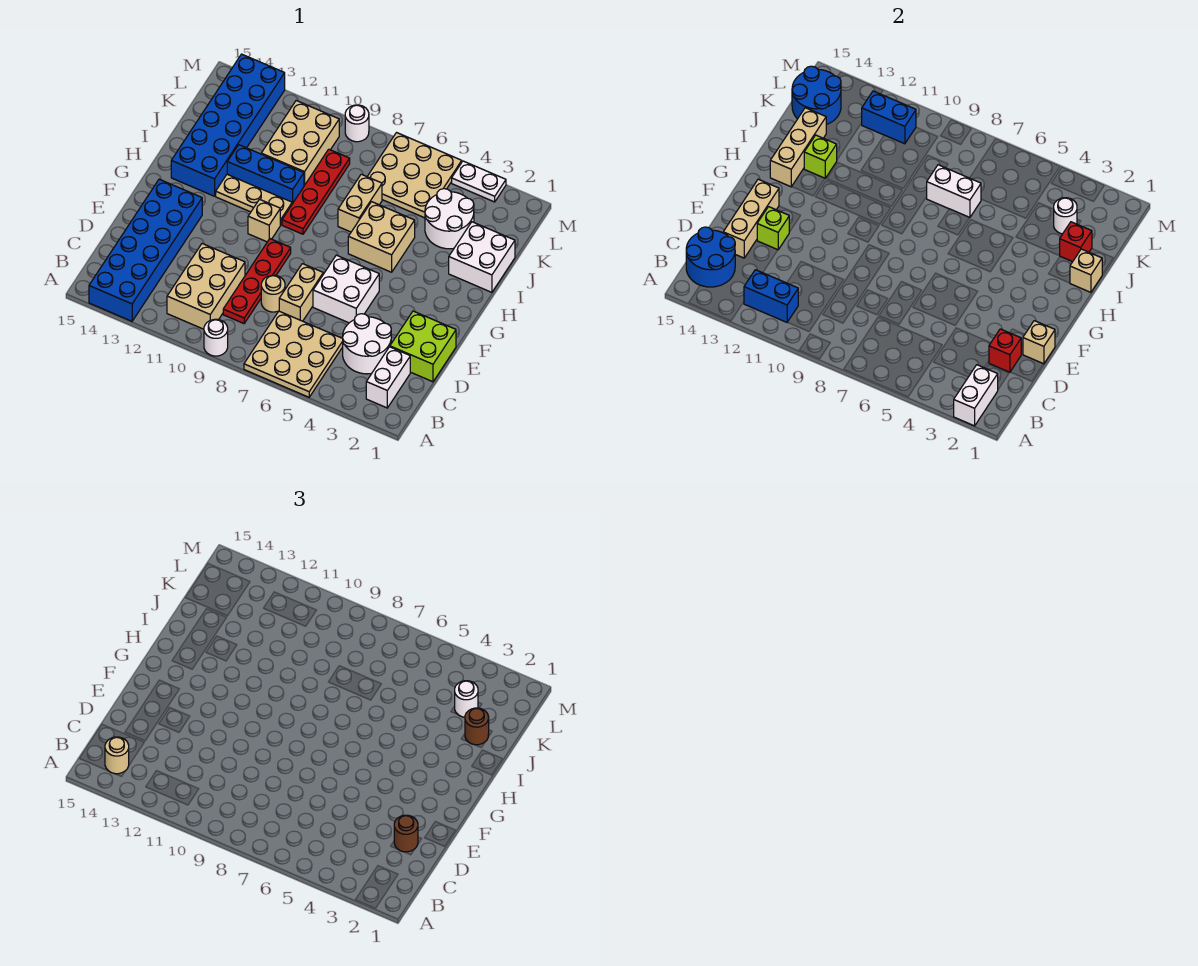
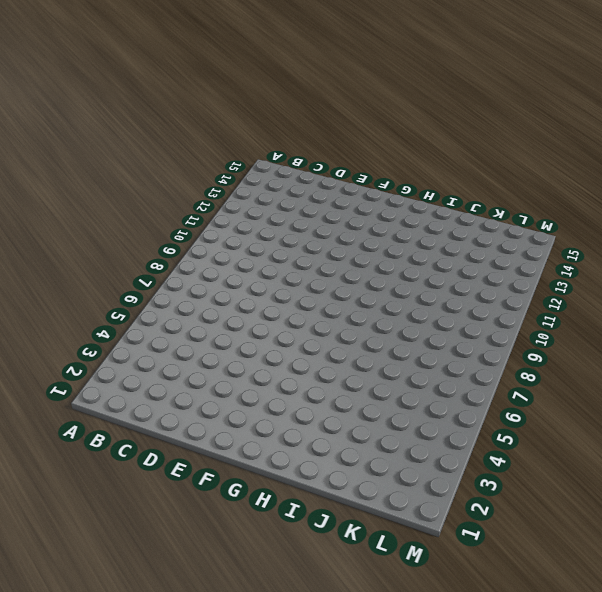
none -> tan 3x3 plate [244,311,343,397]
none -> white 1x1 round brick [204,319,228,356]
none -> blue 2x6 brick [89,179,202,321]
none -> white 1x2 brick [366,347,410,408]

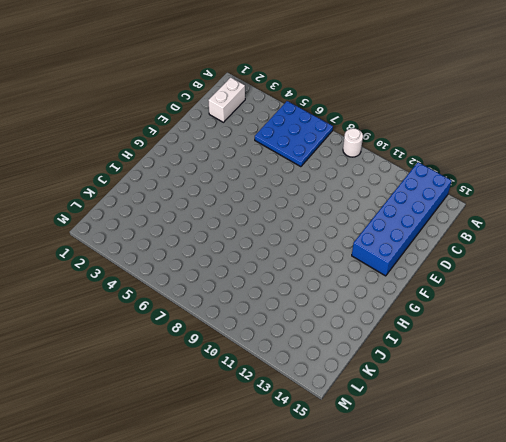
blue 3x3 plate [255,101,333,167] -> tan 3x3 plate [244,311,343,397]
none -> tan 2x3 brick [167,244,245,329]
none -> white 2x2 round brick [343,314,391,374]
none -> red 1x4 plate [223,239,291,324]
none -> lime 2x2 brick [390,311,456,382]

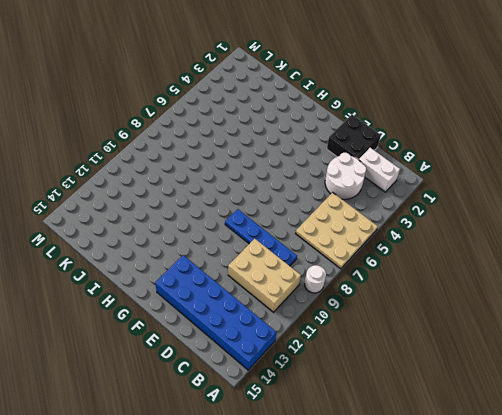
blue 1x4 plate [225,209,297,266] -> red 1x4 plate [223,239,291,324]
black 2x2 brick [327,115,381,160] -> lime 2x2 brick [390,311,456,382]
none -> tan 1x2 brick [279,264,323,321]
none -> tan 1x1 round brick [261,275,285,312]
none -> white 2x2 brick [313,255,379,323]
none -> tan 1x1 brick [248,199,280,242]

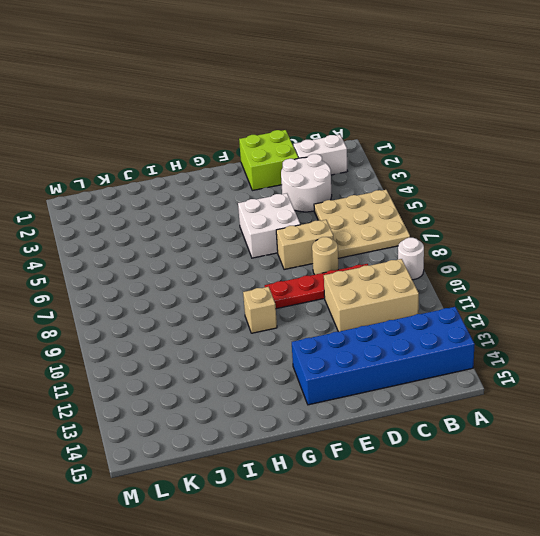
none -> tan 2x2 brick [348,202,415,272]
none -> red 1x4 plate [282,149,350,234]
none -> tan 1x3 plate [216,174,292,225]
none -> blue 2x6 brick [171,54,285,196]

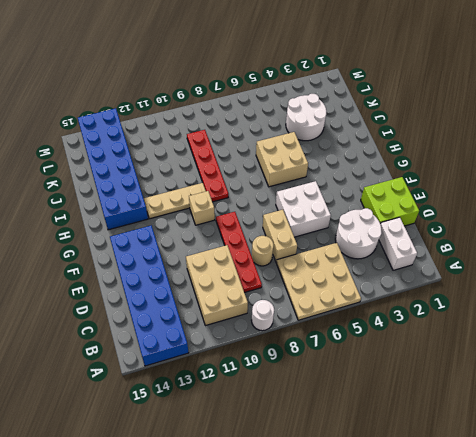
none -> white 2x2 brick [449,222,515,292]
none -> tan 1x2 brick [338,174,382,232]
none -> blue 1x3 brick [227,145,304,204]
none -> tan 2x3 brick [261,101,339,186]

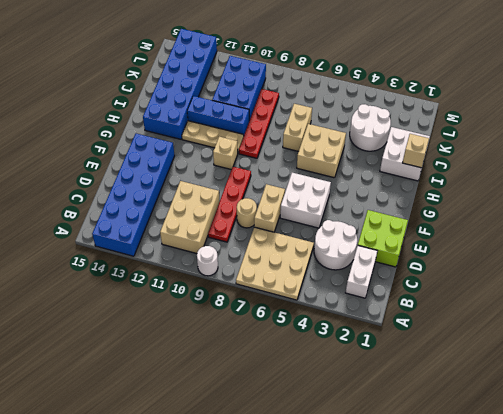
blue 2x3 brick [212,56,266,120] -> tan 2x3 brick [261,101,339,186]
none -> tan 3x3 plate [367,133,462,218]
none -> white 1x2 plate [452,161,506,202]
none -> white 1x1 round brick [345,105,369,142]
none -> white 1x2 brick [954,365,998,426]

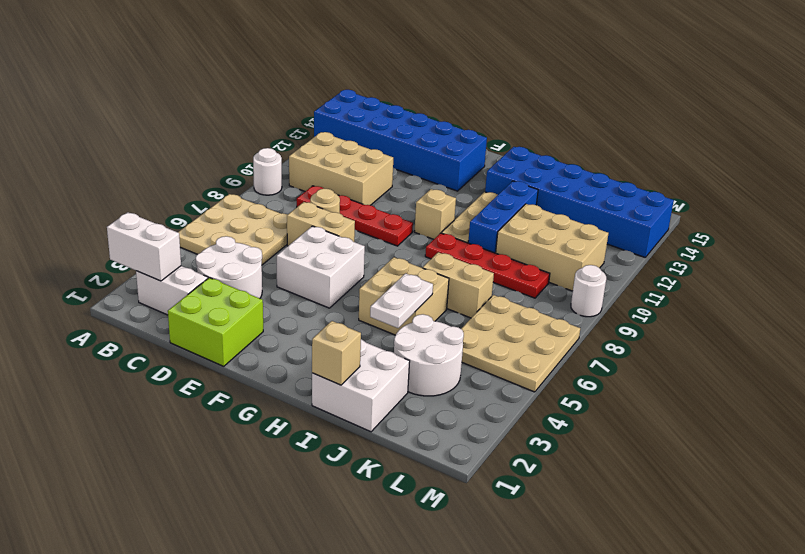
white 1x2 plate [370,273,433,328] -> white 1x2 plate moved to [452,161,506,202]
none -> blue 1x2 brick [744,270,798,322]
none -> blue 2x2 round brick [686,227,735,287]
none -> red 1x1 brick [989,329,1021,372]
none -> tan 1x3 brick [723,179,779,258]

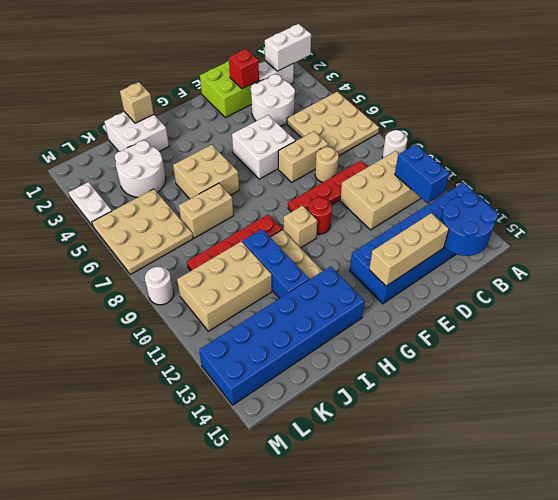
red 1x1 round brick [308,198,332,234] -> none
none -> tan 1x1 brick [1023,321,1055,364]
none -> lime 1x1 brick [757,207,789,250]
none -> tan 1x3 brick [770,108,826,187]
none -> lime 1x1 brick [804,135,837,178]

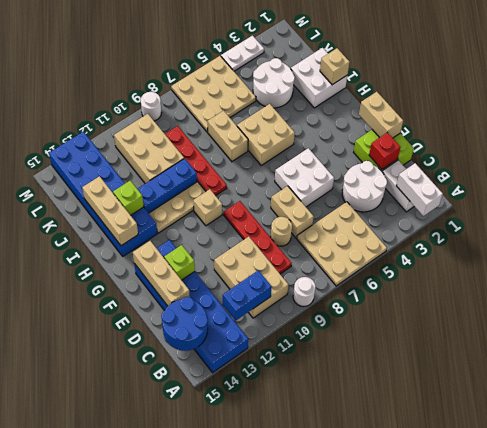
tan 1x2 brick [359,92,403,138] -> tan 1x1 brick [1023,321,1055,364]
none -> red 1x1 brick [1060,222,1092,262]
none -> white 1x2 brick [927,165,981,218]
none -> white 1x1 round brick [1054,198,1077,234]
none -> blue 2x2 round brick [792,66,841,125]

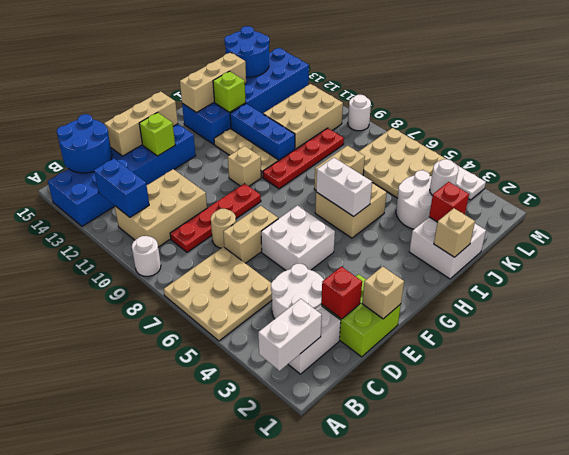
white 1x2 brick [316,158,372,217] -> white 1x2 brick moved to [927,165,981,218]
none -> blue 1x2 brick [862,91,916,144]
none -> tan 1x1 round brick [105,737,129,774]
none -> brown 1x1 round brick [394,815,418,852]
none -> brown 1x1 round brick [465,708,489,745]

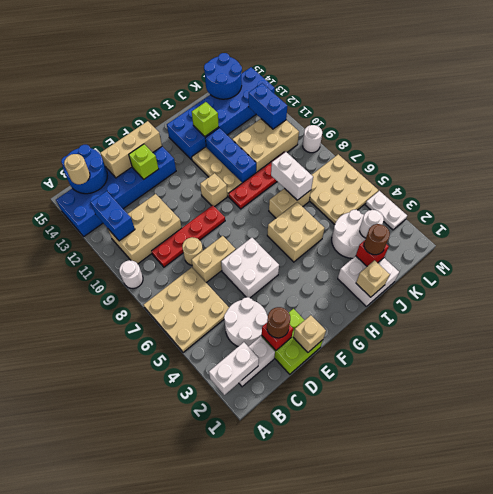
none -> tan 1x3 brick [770,108,826,187]
none -> white 1x1 round brick [455,681,478,717]

